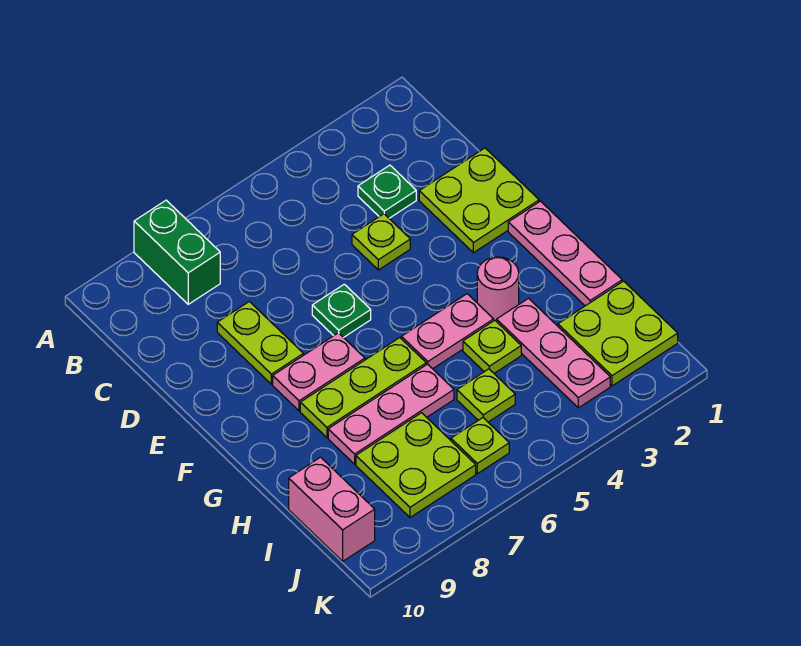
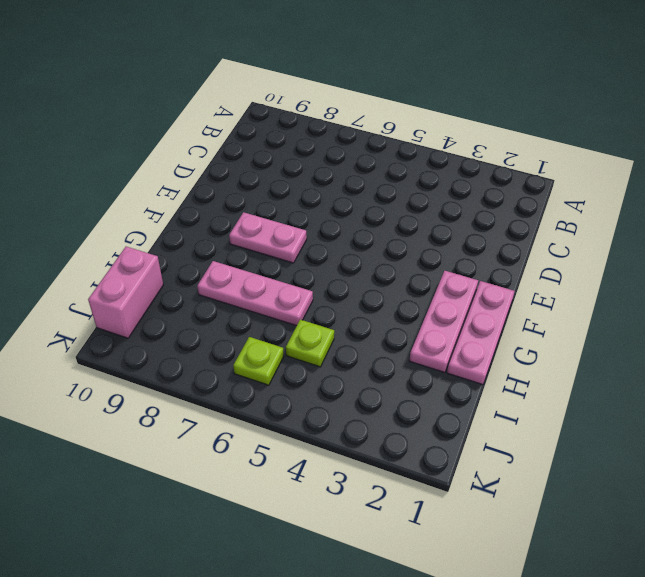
pink 1x3 plate [409,271,478,372] -> pink 1x3 plate moved to [496,298,610,408]
none -> green 1x2 brick [134,200,220,304]
none -> green 1x1 plate [358,165,416,218]
none -> lime 2x2 plate [419,148,539,253]

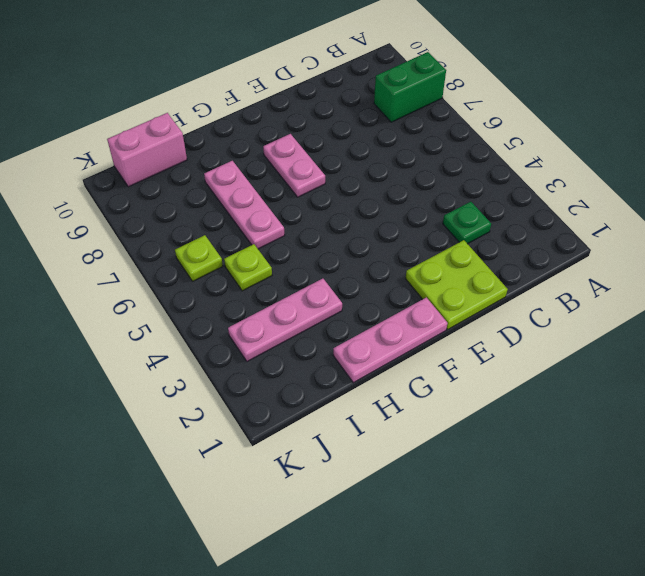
none -> lime 1x1 plate [352,214,410,270]
none -> lime 1x2 plate [217,301,303,384]
none -> green 1x1 plate [312,284,371,338]

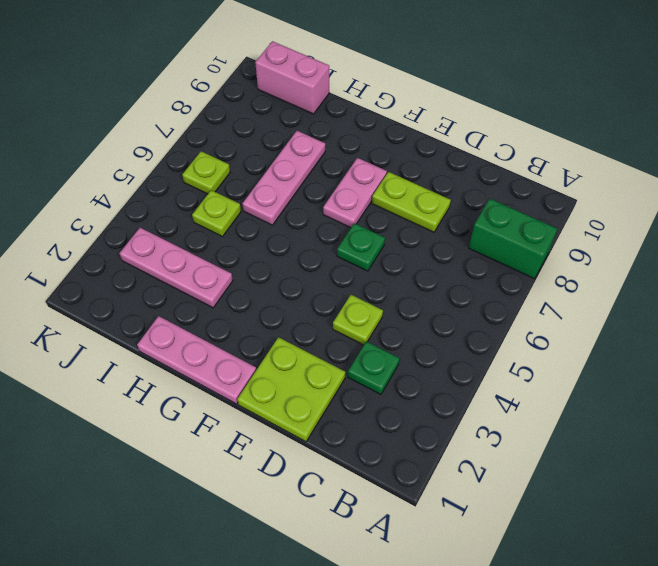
none -> pink 1x1 round brick [477,257,519,321]
none -> pink 1x2 plate [401,294,494,369]
none -> lime 1x3 plate [300,338,426,438]

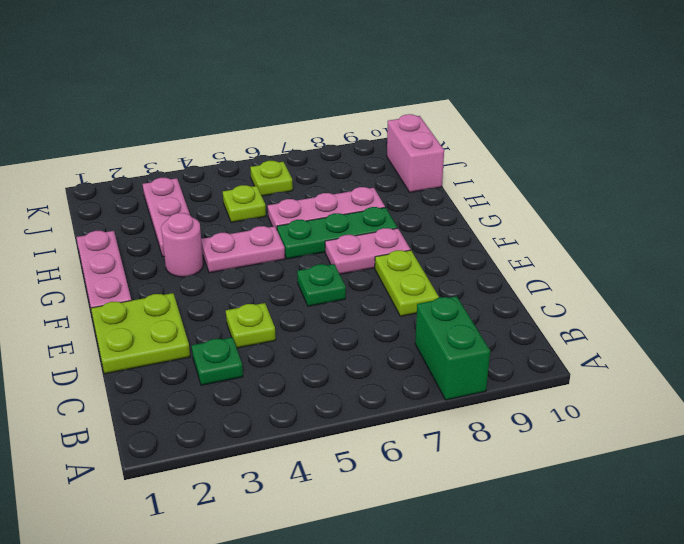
green 1x3 plate [277,207,397,259] -> lime 1x3 plate [300,338,426,438]
none -> lime 1x1 plate [463,320,521,373]
none -> lime 2x2 plate [558,281,678,386]
none -> lime 2x2 plate [356,413,476,517]

